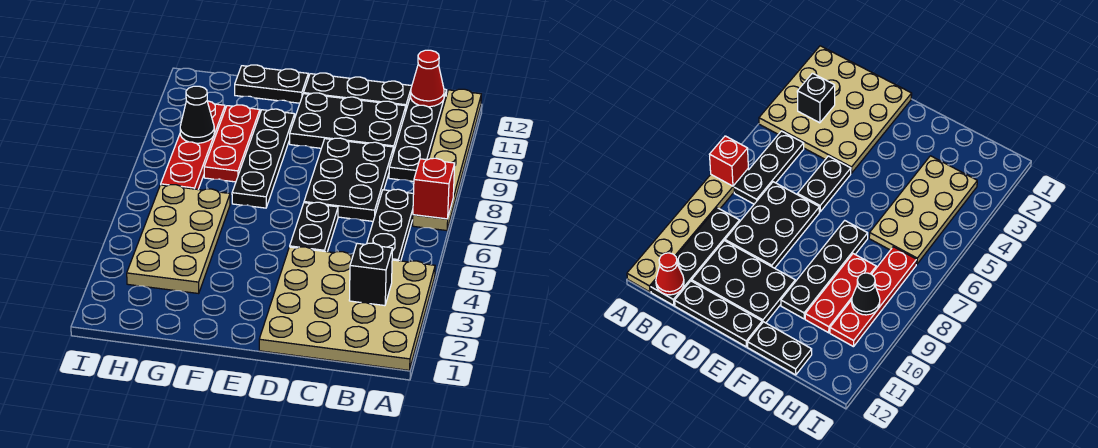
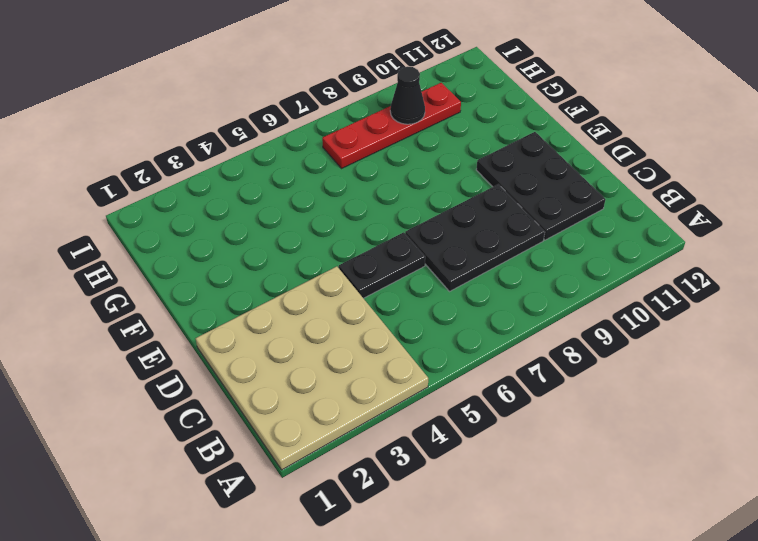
none -> tan 1x6 plate [413,89,481,231]
none -> black 1x3 plate [367,189,414,261]
none -> black 1x4 plate [389,89,447,181]

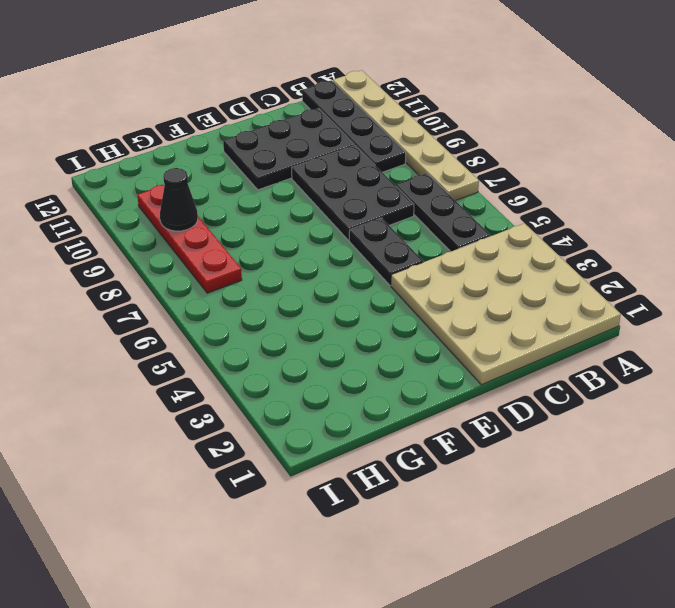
none -> black 1x3 plate [304,73,412,109]
none -> black 1x4 plate [232,109,295,208]
none -> black 1x2 plate [235,65,308,103]

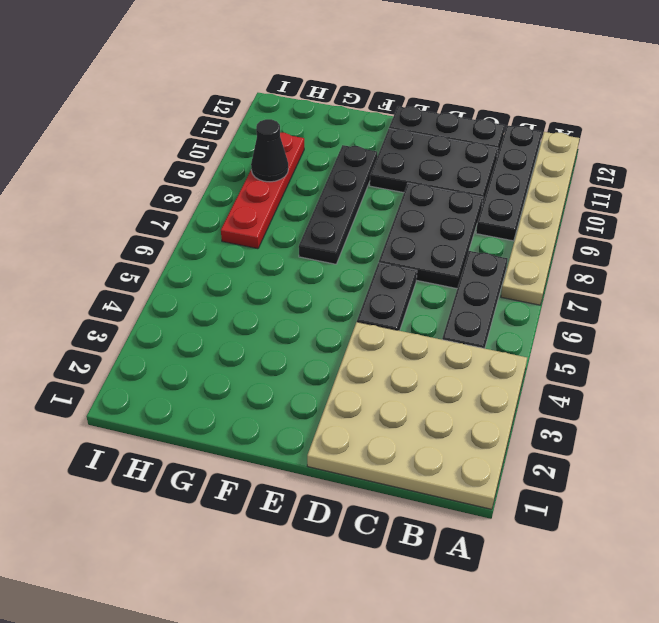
none -> black 1x2 plate [235,65,308,103]
none -> tan 2x4 plate [127,185,230,294]
none -> red 1x3 plate [204,105,260,182]

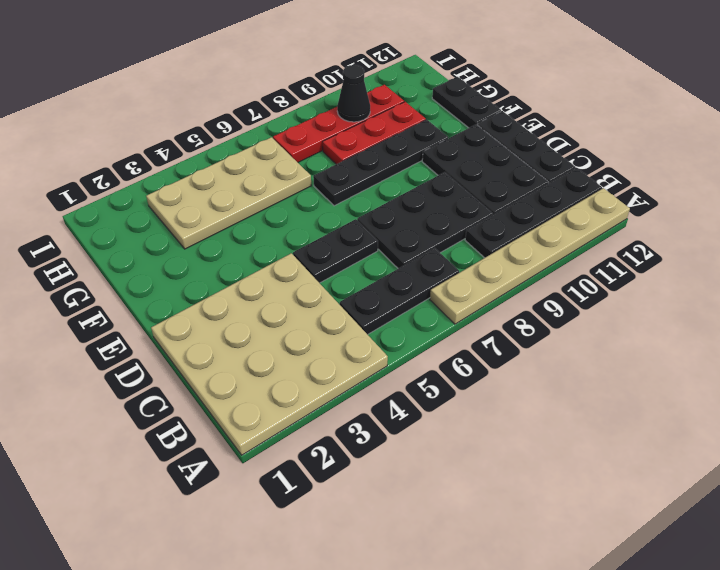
none -> red 1x1 brick [413,158,455,219]
none -> black 1x1 brick [349,243,392,306]
none -> red 1x1 cone [411,50,444,107]

